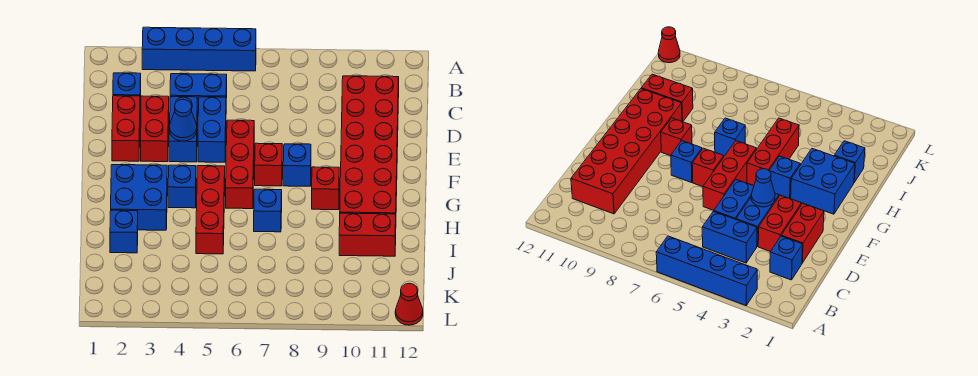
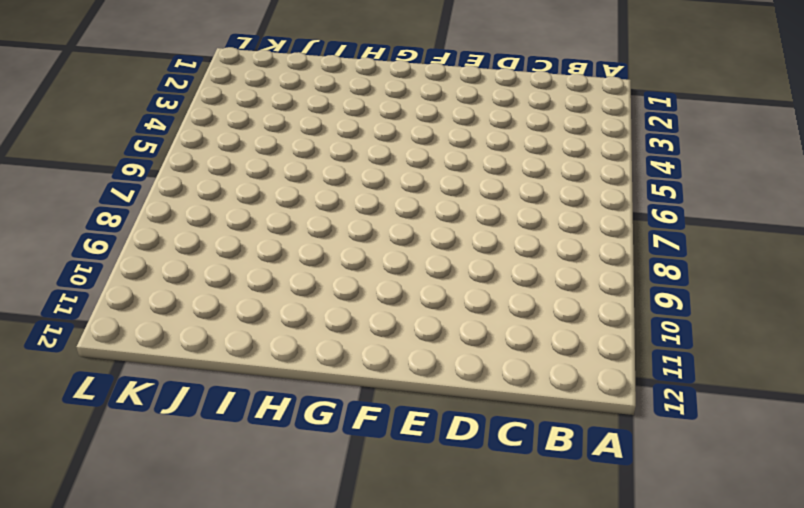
none -> blue 1x4 brick [142,27,256,71]
none -> blue 1x1 brick [113,73,141,98]
none -> blue 1x2 brick [170,74,227,116]

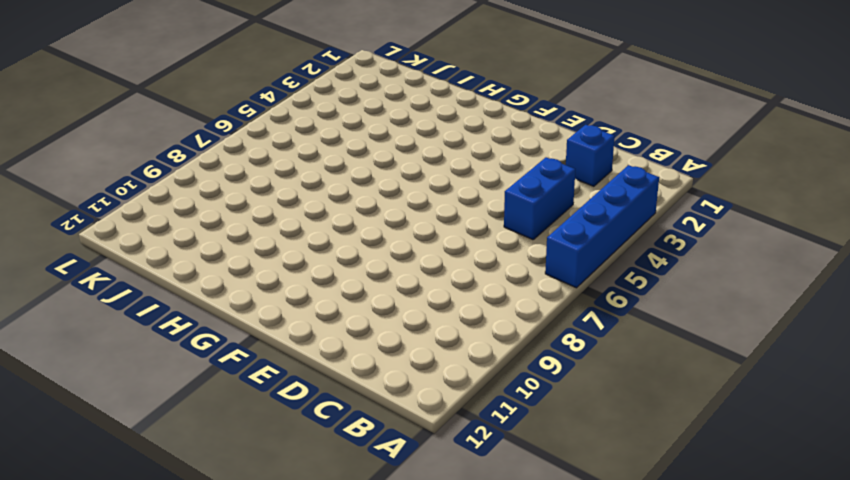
none -> red 2x6 brick [340,76,399,214]
none -> red 1x2 brick [112,96,140,161]
none -> red 1x2 brick [141,96,169,162]

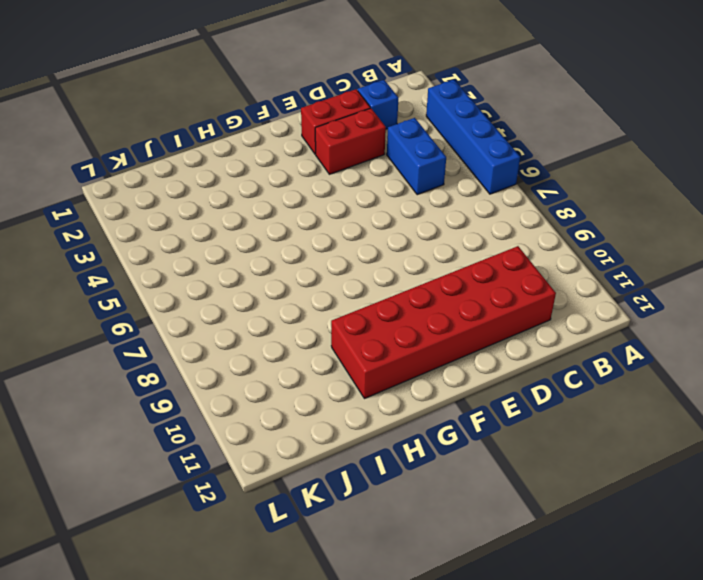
none -> blue 1x2 brick [169,97,197,162]
none -> blue 1x2 brick [198,97,226,162]
none -> red 1x3 brick [226,120,254,209]

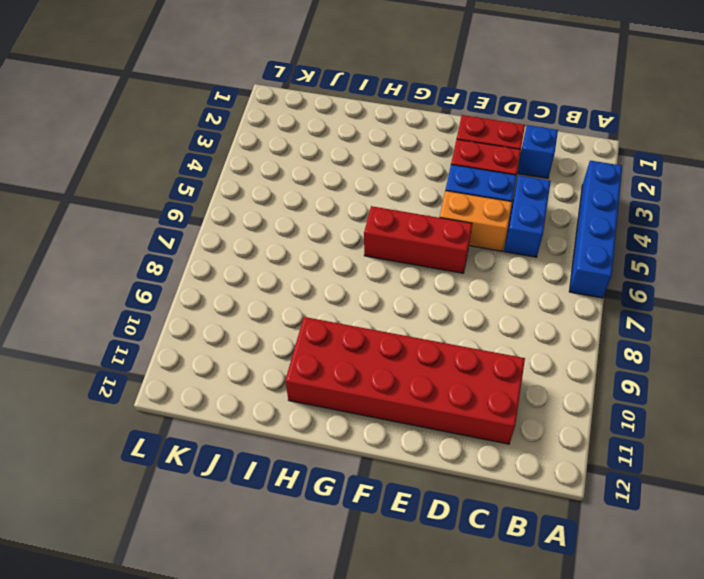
orange 1x2 brick [440,191,512,251] -> blue 1x2 brick [198,97,226,162]
none -> red 1x1 brick [255,143,282,186]
none -> blue 1x1 brick [283,144,311,186]
none -> blue 2x2 brick [111,165,167,230]

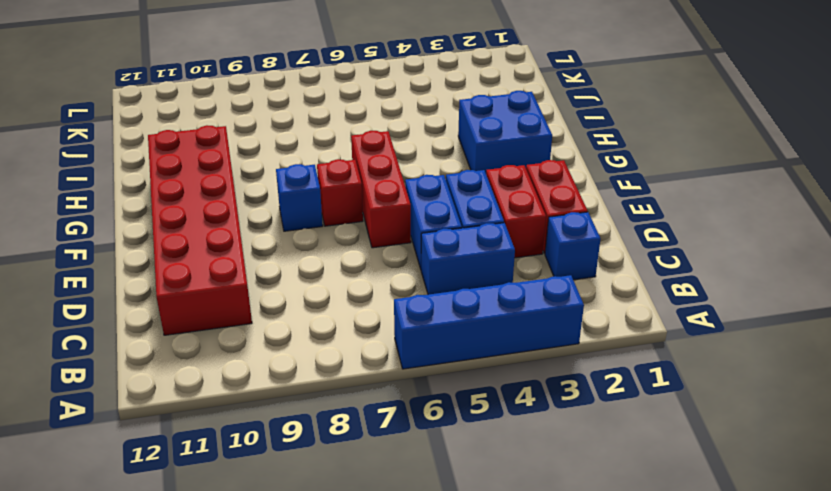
none -> blue 1x1 brick [168,165,196,208]
none -> red 1x3 brick [196,166,225,254]
none -> red 1x1 brick [312,167,339,210]

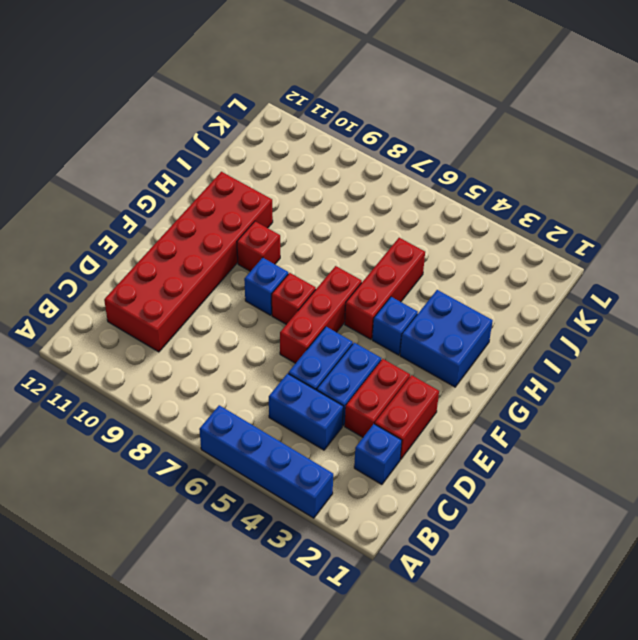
none -> blue 1x1 brick [254,189,282,232]
none -> blue 1x1 brick [110,210,138,253]
none -> red 1x2 brick [339,213,396,256]

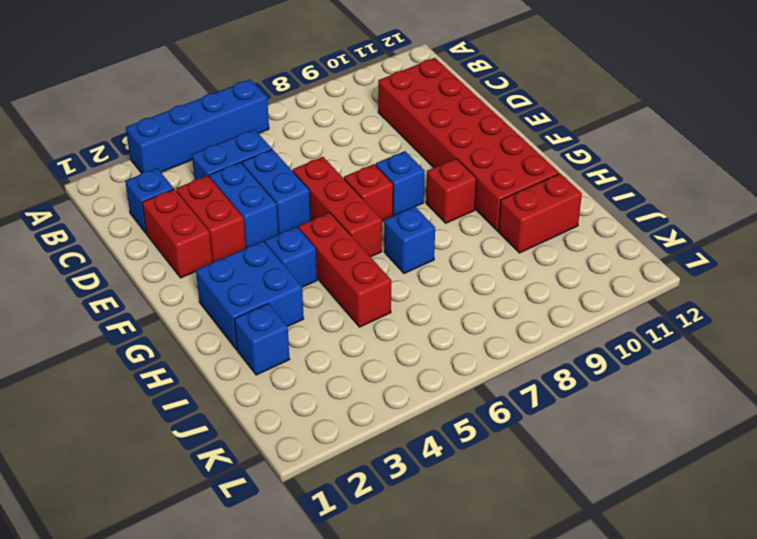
none -> red 1x1 cone [395,283,423,325]
none -> blue 1x1 cone [169,99,197,141]

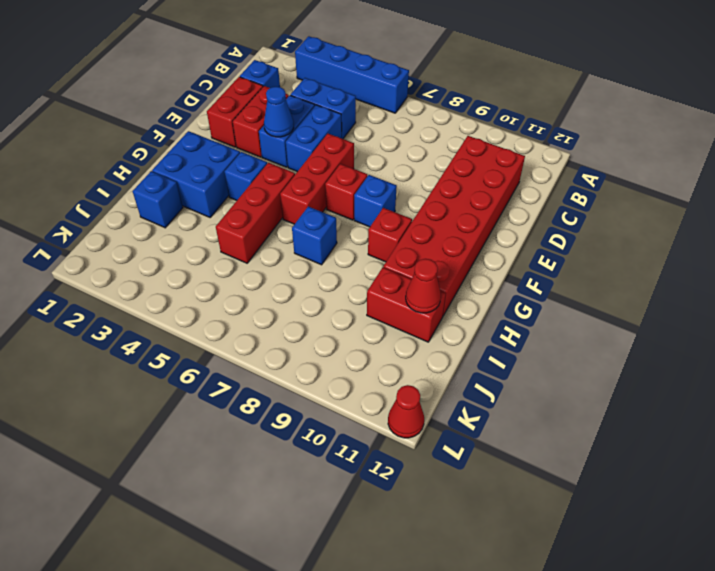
red 1x1 cone [406,259,441,313] -> none

